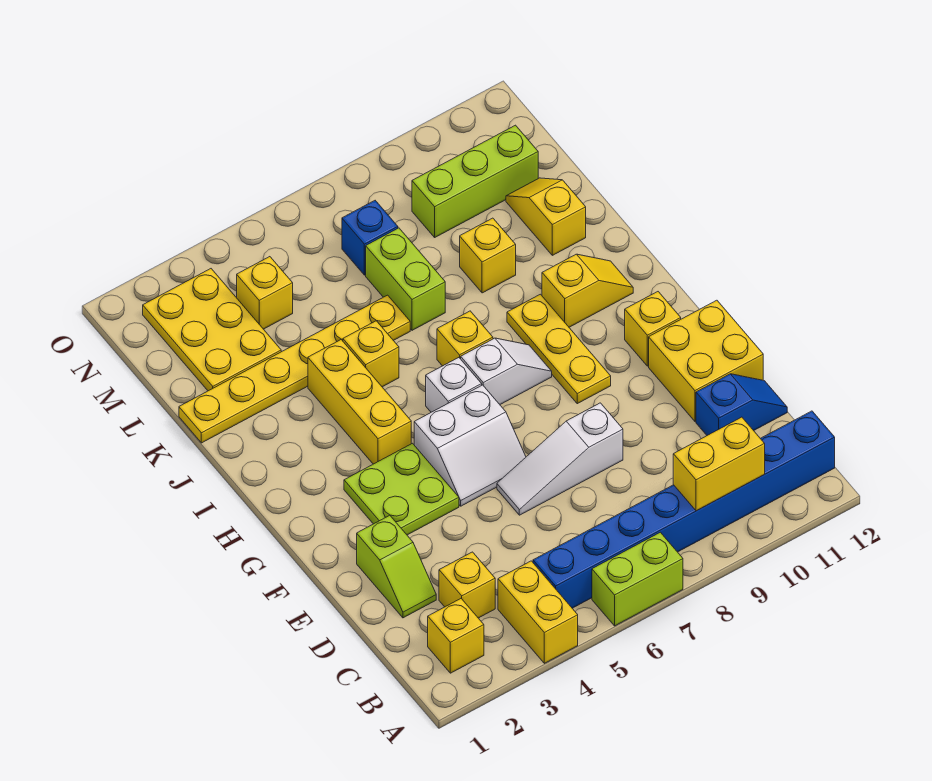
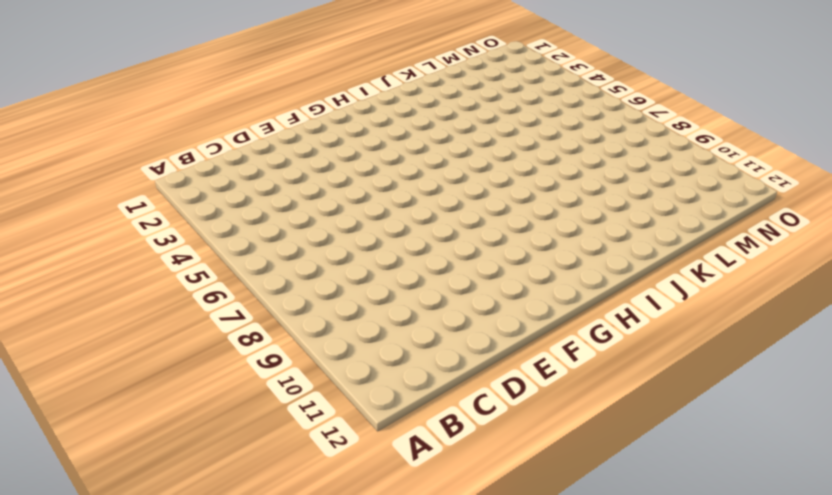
none -> yellow 1x2 brick [498,561,578,663]
none -> lime 1x2 brick [592,532,683,626]
none -> yellow 1x1 brick [428,599,484,673]

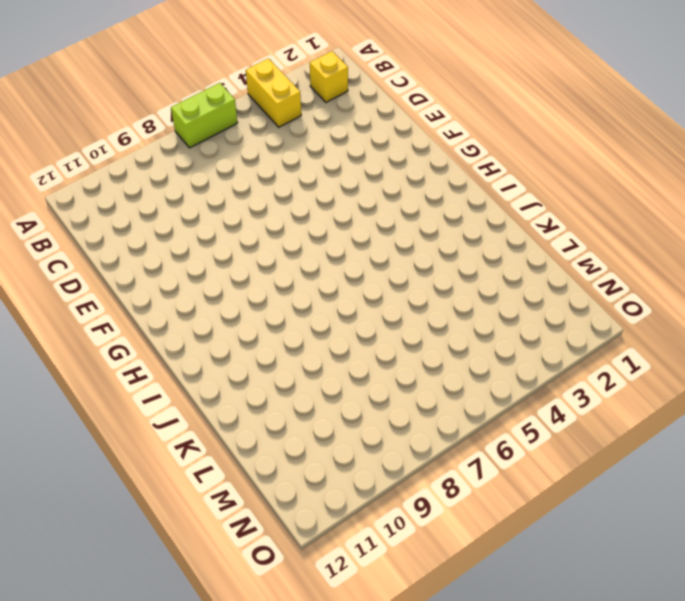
none -> blue 1x8 brick [533,411,835,608]
none -> yellow 1x1 brick [439,552,495,618]
none -> lime 1x2 slope [357,515,436,618]

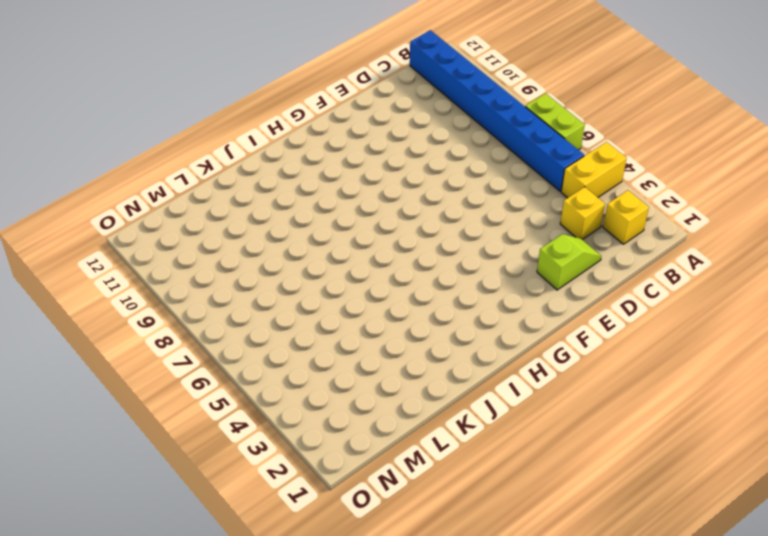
none -> blue 1x2 slope [696,374,787,435]
none -> white 1x3 slope [497,403,623,515]
none -> yellow 2x2 brick [649,300,763,421]

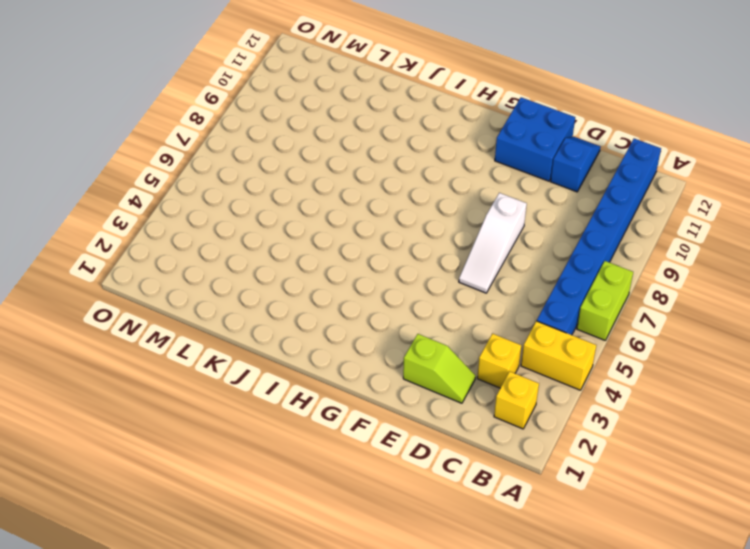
blue 2x2 brick [495,97,575,181] -> yellow 2x2 brick [649,300,763,421]
none -> lime 2x2 plate [344,443,459,535]
none -> white 2x2 slope [414,385,526,506]
none -> yellow 1x3 plate [507,294,611,404]

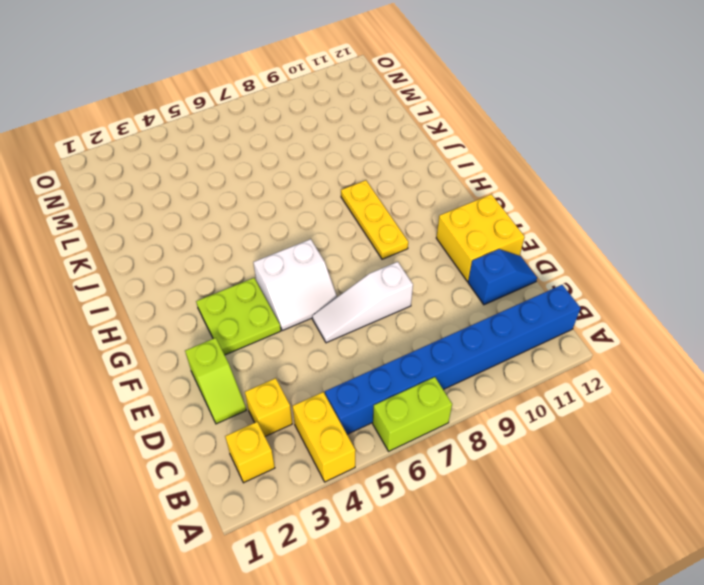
none -> yellow 1x1 brick [625,292,681,366]
none -> yellow 1x3 brick [308,340,411,464]
none -> white 1x1 brick [426,358,482,412]

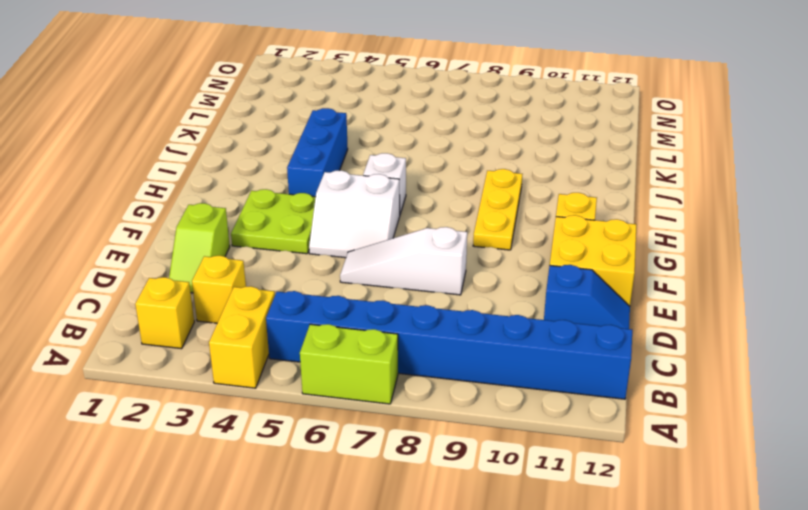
blue 1x3 brick [287,108,348,197] -> yellow 1x3 brick [308,340,411,464]
none -> white 1x2 slope [461,338,552,404]
none -> yellow 1x1 brick [437,311,493,366]
none -> yellow 1x2 slope [542,254,633,327]

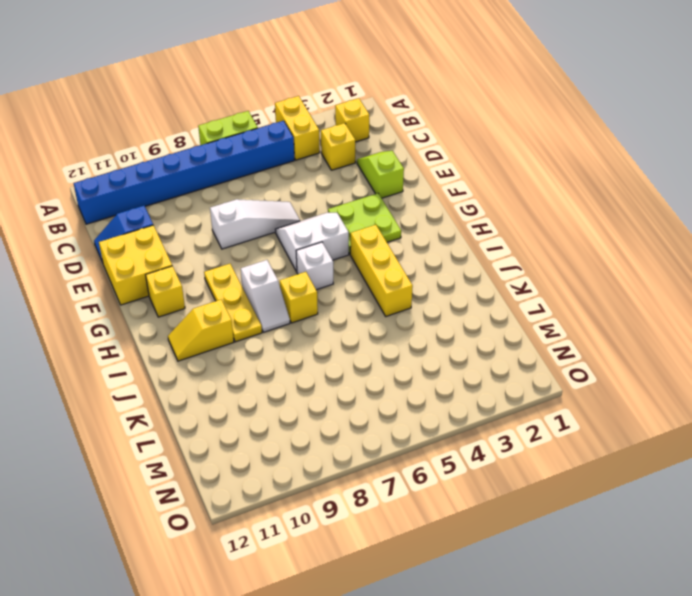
white 1x2 slope [241,260,290,332] -> white 1x2 slope turned to [461,338,552,404]
none -> yellow 1x1 brick [343,321,399,387]
none -> yellow 1x6 plate [179,295,410,443]
none -> lime 1x2 brick [366,228,445,330]

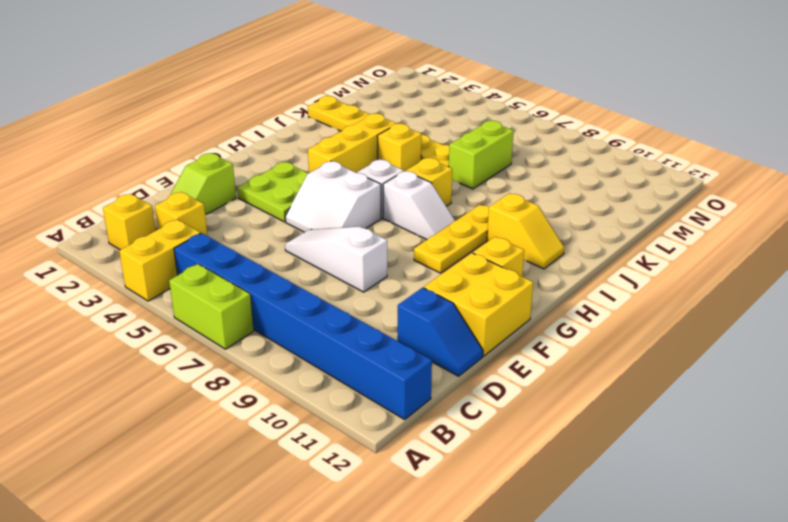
none -> yellow 1x1 brick [460,218,516,293]
none -> yellow 1x2 slope [506,178,586,255]
none -> yellow 2x3 plate [143,269,281,391]

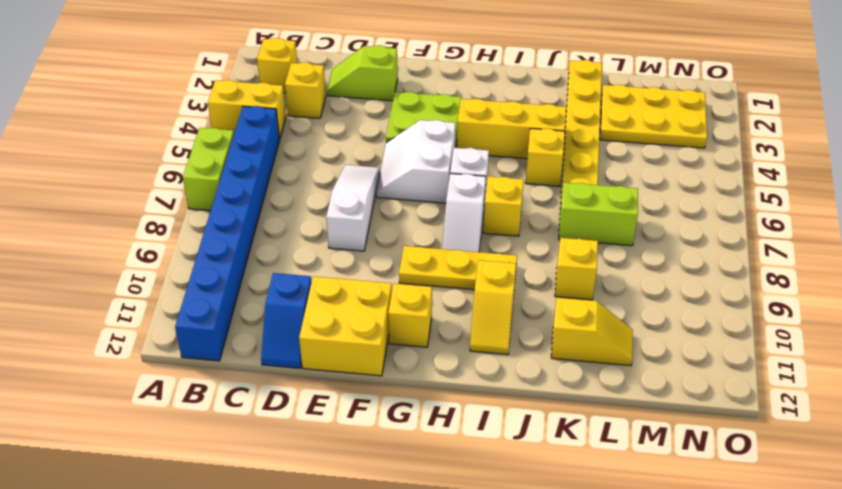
none -> yellow 1x1 brick [237,257,293,329]
none -> blue 1x1 brick [342,201,398,275]
none -> lime 1x3 brick [412,125,538,237]

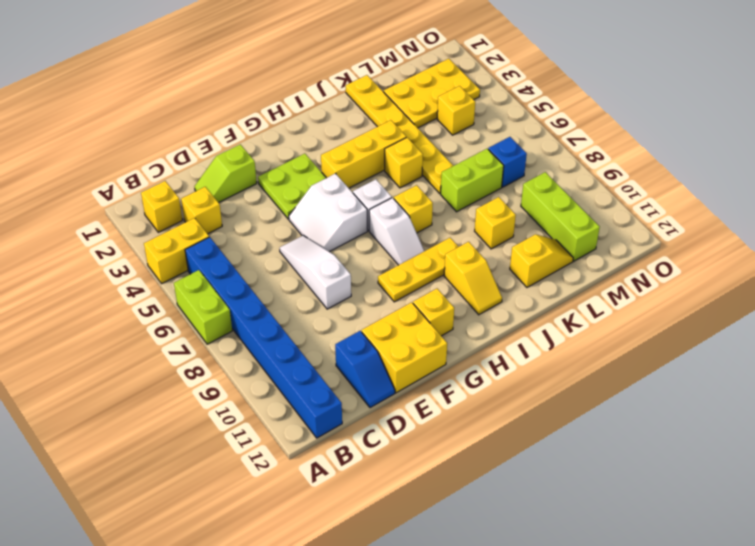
none -> yellow 1x2 brick [673,417,765,511]

